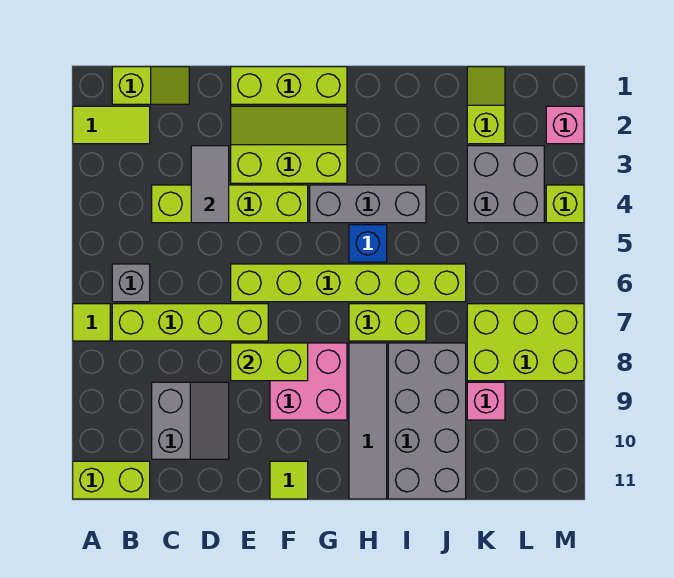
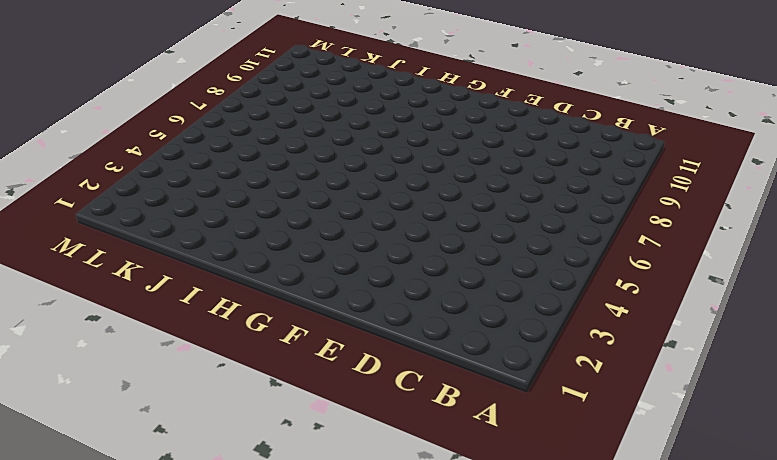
none -> lime 1x2 tile [73,106,150,144]
none -> lime 1x1 tile [73,304,110,341]
none -> lime 1x2 brick [73,461,150,499]

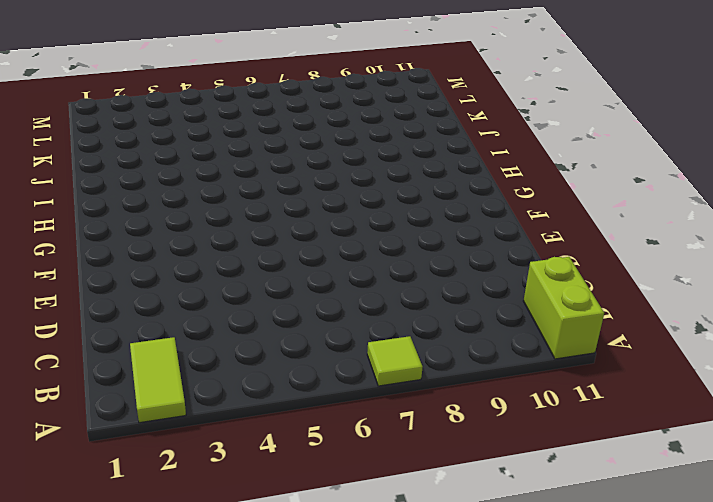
none -> lime 1x2 slope [112,67,189,104]
none -> grey 1x1 brick [112,264,150,302]
none -> lime 1x4 brick [112,304,268,341]

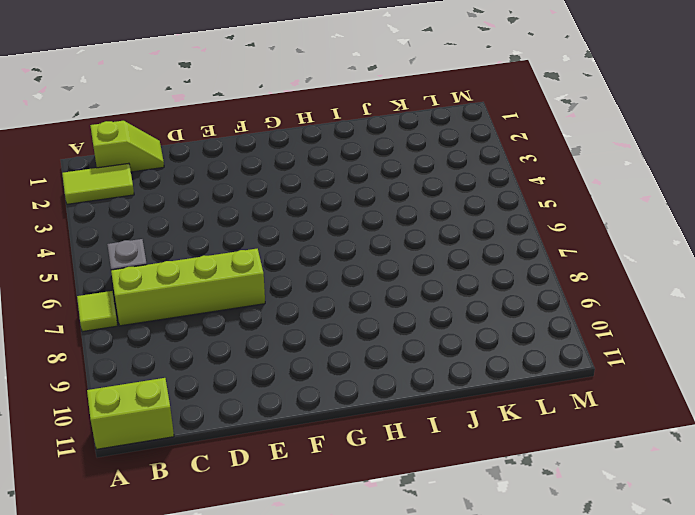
none -> lime 1x4 brick [152,185,308,223]
none -> grey 2x2 slope [152,382,229,459]
none -> lime 1x3 brick [231,67,347,104]

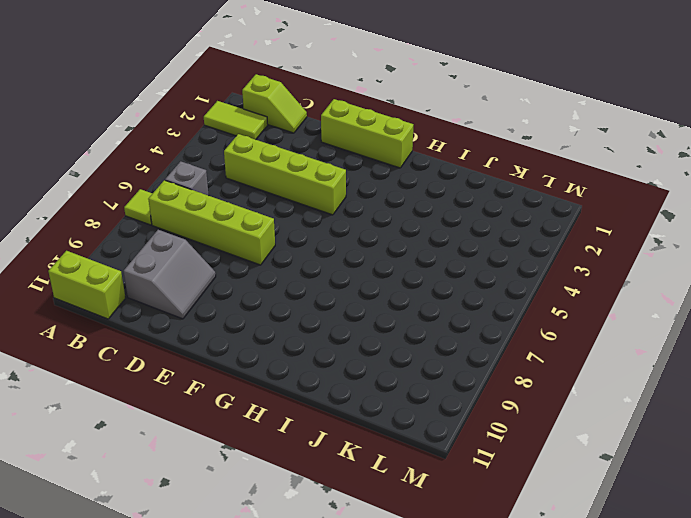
none -> lime 2x3 slope [231,106,347,183]
none -> lime 1x6 brick [231,264,466,302]
none -> pink 2x2 brick [270,343,347,420]

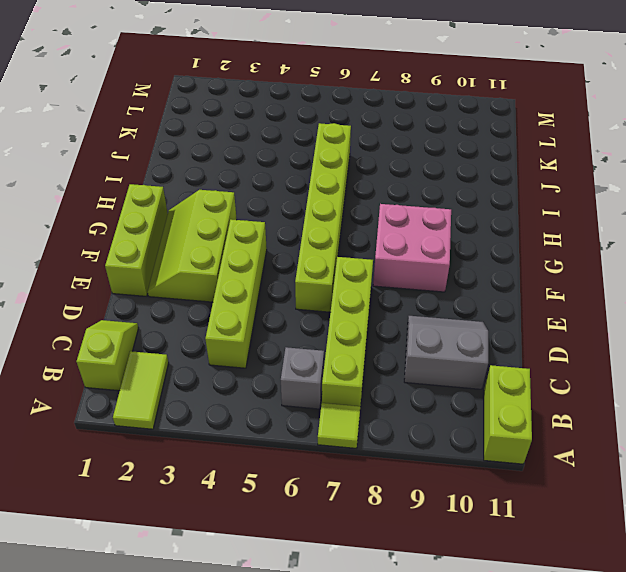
none -> lime 1x1 tile [270,461,308,499]
none -> grey 1x3 brick [310,185,426,223]
none -> blue 1x1 brick [349,225,387,262]

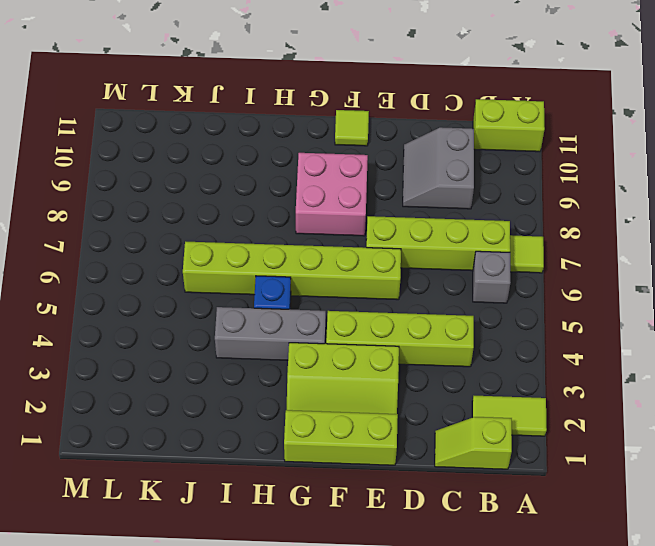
none -> lime 1x2 brick [349,304,426,341]
none -> grey 1x4 tile [349,343,387,499]
none -> grey 2x4 brick [388,343,466,499]

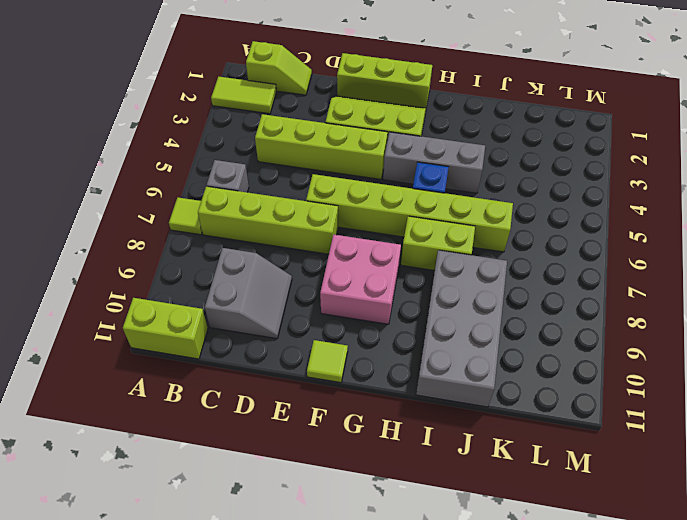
none -> grey 1x4 tile [349,343,387,499]
none -> lime 1x2 slope [467,67,505,144]
none -> grey 2x2 brick [467,146,544,223]

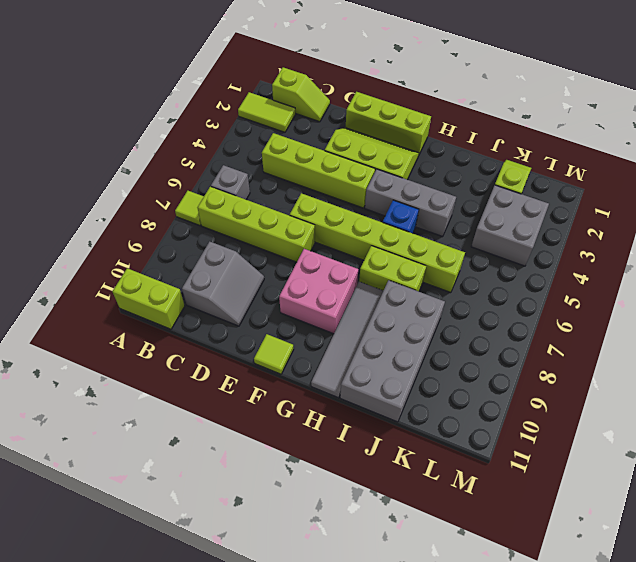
none -> lime 2x3 brick [467,304,584,381]
none -> pink 1x1 brick [467,382,505,420]
none -> pink 1x1 brick [546,106,584,144]

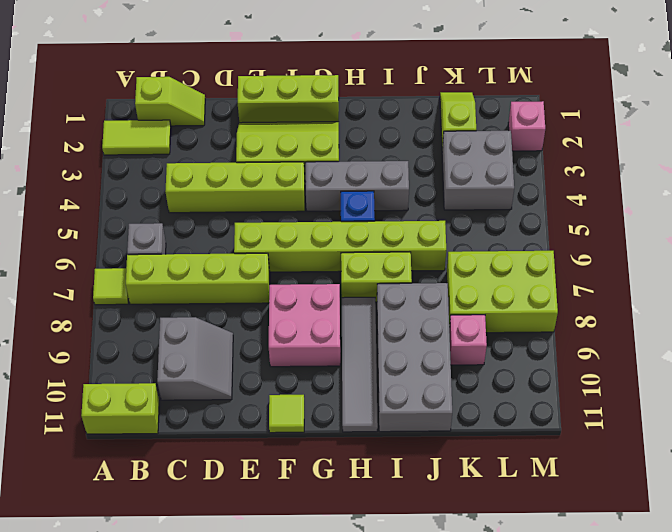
none -> lime 1x1 brick [546,185,584,223]
none -> grey 1x2 tile [191,146,229,223]
none -> lime 1x2 brick [231,343,308,381]

